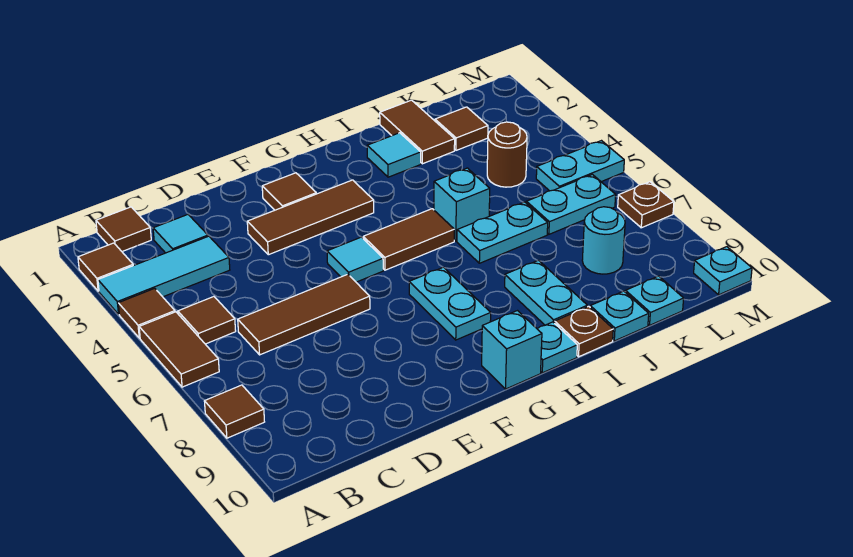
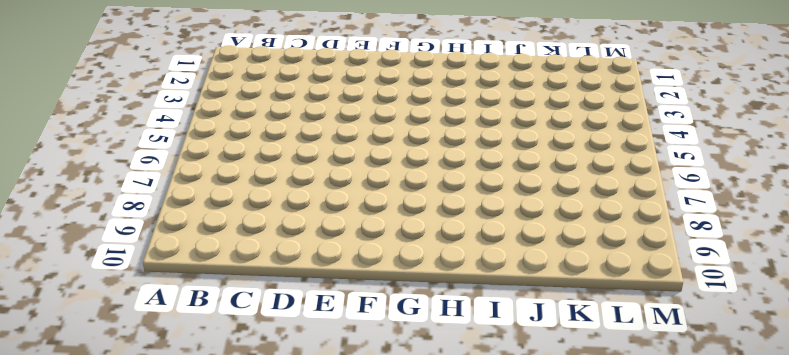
none -> brown 1x1 tile [78,243,133,291]
none -> cyan 1x3 tile [98,236,230,314]
none -> brown 1x1 tile [118,288,175,338]
none -> brown 1x2 tile [139,312,219,387]

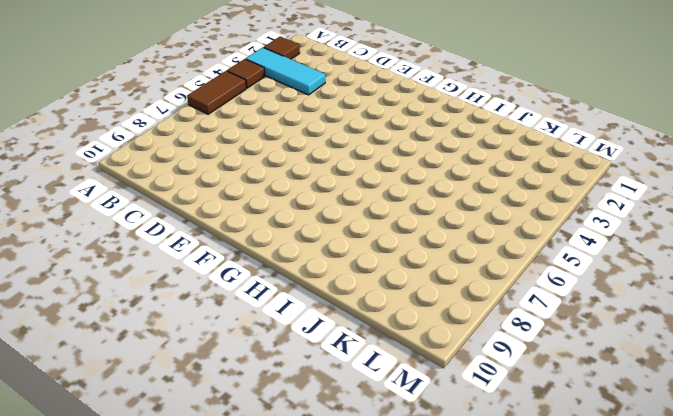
none -> brown 1x1 tile [204,385,264,438]
none -> brown 1x1 tile [96,207,151,251]
none -> brown 1x1 tile [178,297,236,344]
none -> cyan 1x1 tile [153,215,208,253]

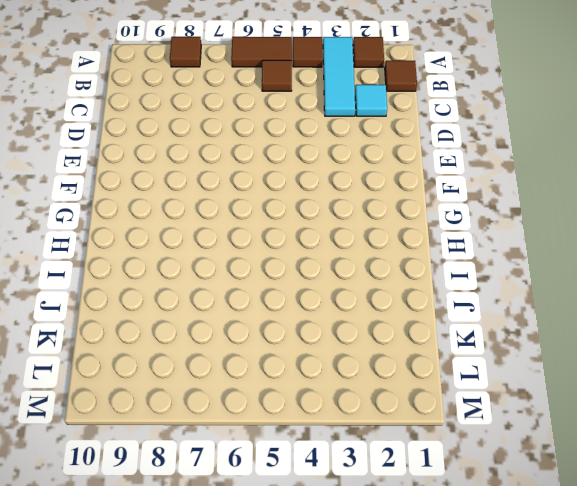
none -> brown 1x3 tile [238,274,370,355]
none -> brown 1x3 tile [247,180,374,255]
none -> brown 1x1 tile [262,173,316,210]
none -> cyan 1x1 tile [327,237,383,282]

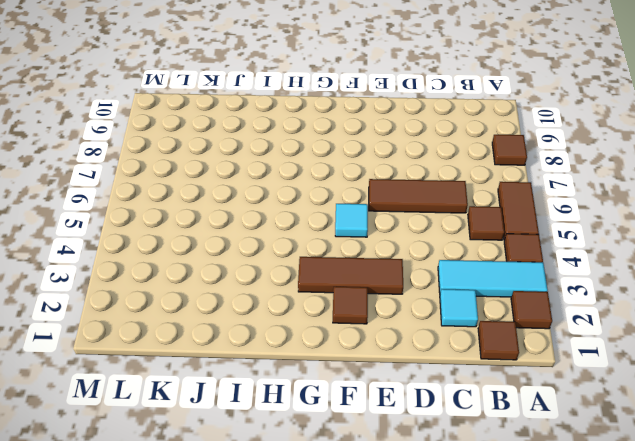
none -> brown 1x2 tile [363,209,454,270]
none -> cyan 1x2 plate [409,267,491,340]
none -> cyan 1x1 brick [482,311,542,389]
none -> cyan 1x1 plate [538,322,577,373]

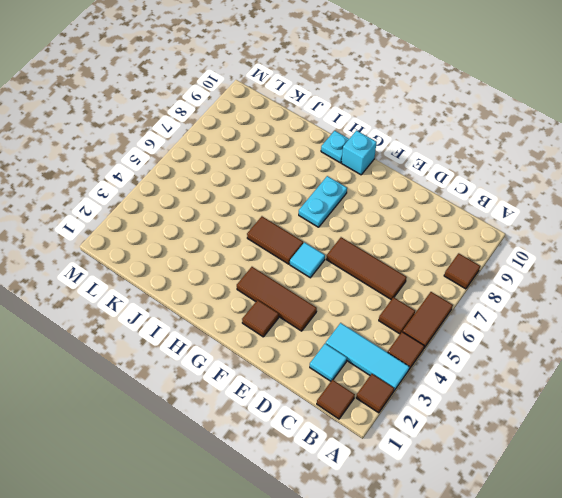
none -> cyan 1x1 tile [367,133,421,177]
none -> cyan 1x1 brick [434,168,490,241]
none -> cyan 1x2 plate [457,202,548,263]
none -> cyan 1x2 plate [505,260,587,325]

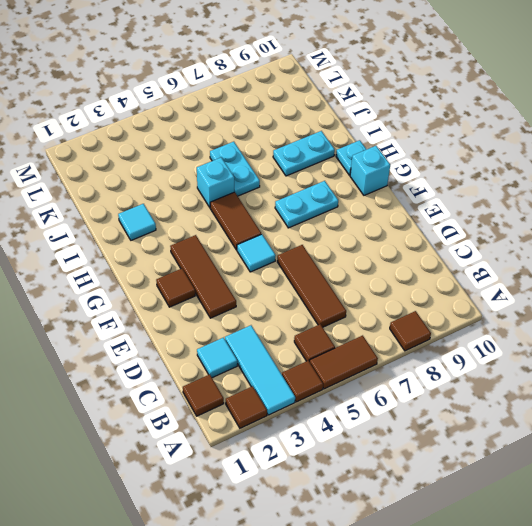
none -> brown 1x1 plate [555,306,613,357]
none -> brown 1x2 tile [380,100,455,164]
none -> cyan 1x1 plate [590,291,649,341]
none -> brown 1x1 tile [435,107,488,150]

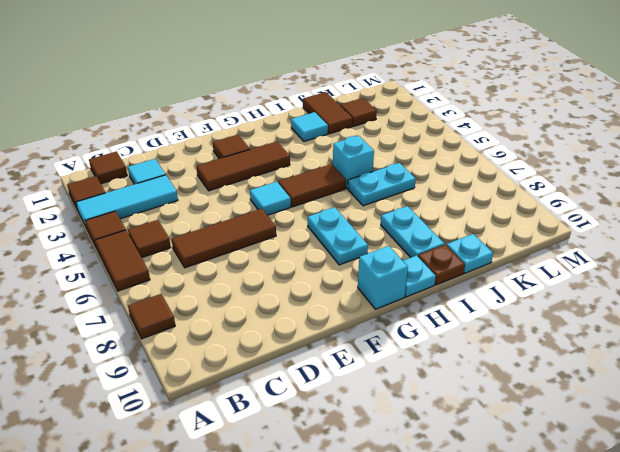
none -> brown 1x1 round brick [487,122,527,187]
none -> cyan 1x2 plate [526,174,616,234]
none -> cyan 1x1 round brick [582,207,625,274]
none -> cyan 1x1 plate [626,276,684,325]

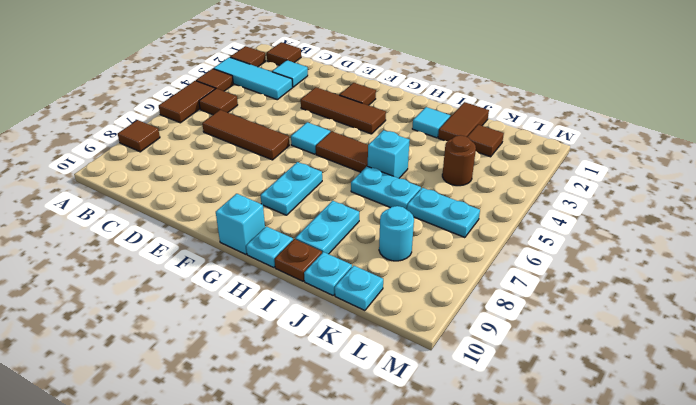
none -> cyan 1x2 plate [536,141,624,191]
none -> brown 1x1 plate [618,182,674,228]
none -> cyan 1x1 plate [694,247,752,295]

